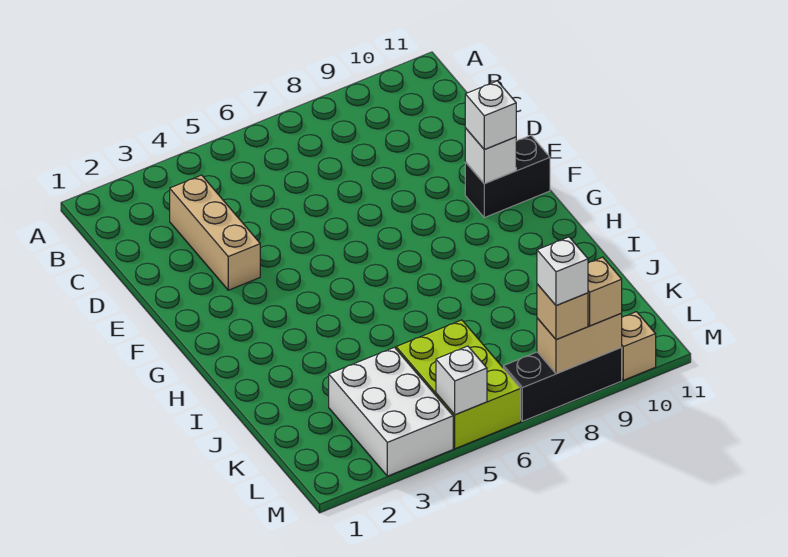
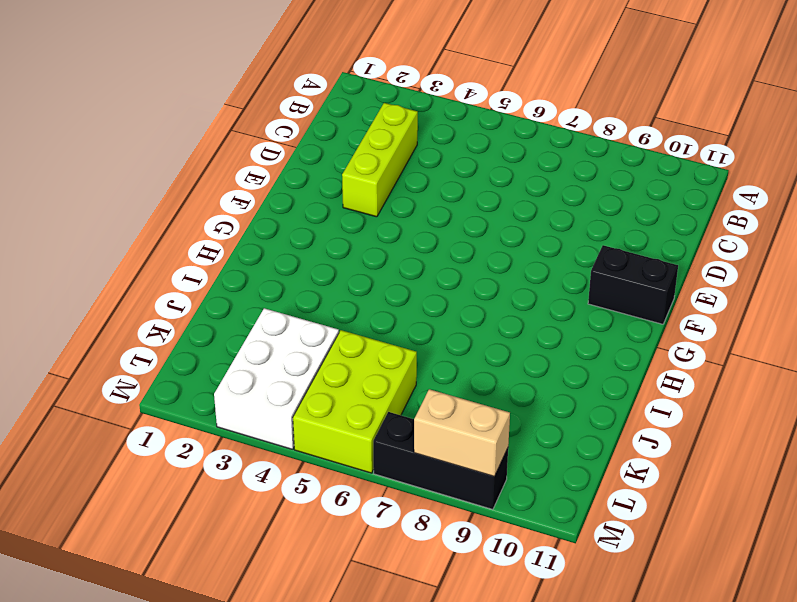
lime 1x3 brick [342,103,418,217] -> tan 1x3 brick [170,175,260,290]
none -> tan 1x1 brick [622,312,656,380]
none -> white 1x1 brick [465,128,516,184]
none -> white 1x1 brick [436,346,487,415]

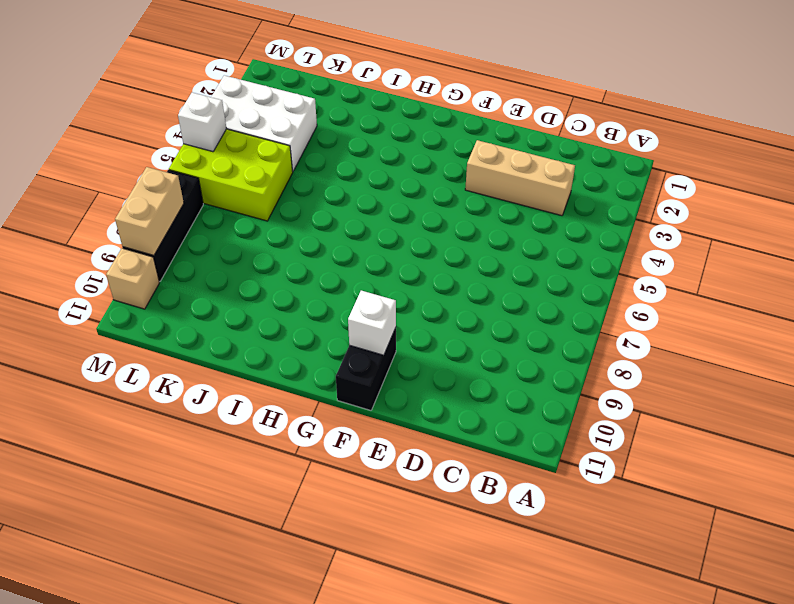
none -> white 1x1 brick [465,81,516,150]
none -> tan 1x1 brick [537,284,588,340]
none -> tan 1x1 brick [588,257,622,326]

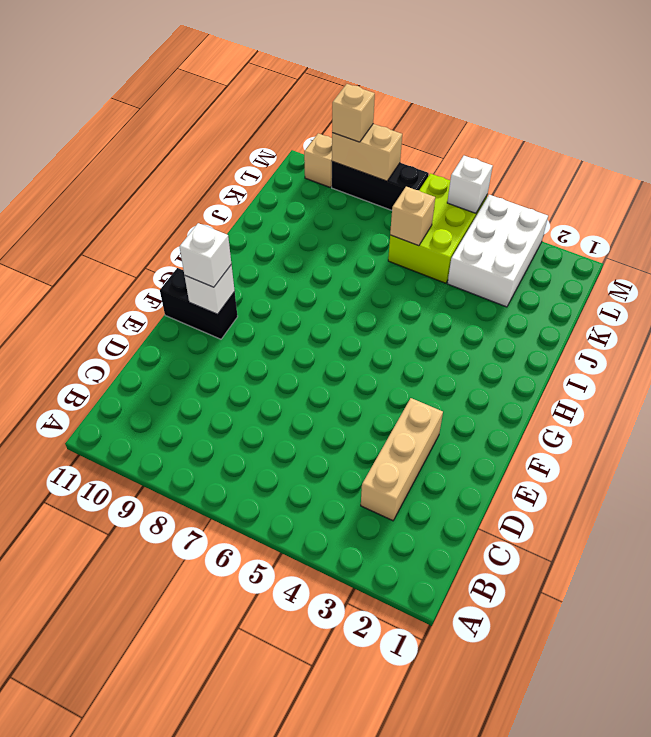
tan 1x1 brick [390,187,435,246] -> tan 1x1 brick moved to [537,284,588,340]
none -> white 1x1 brick [537,237,588,306]

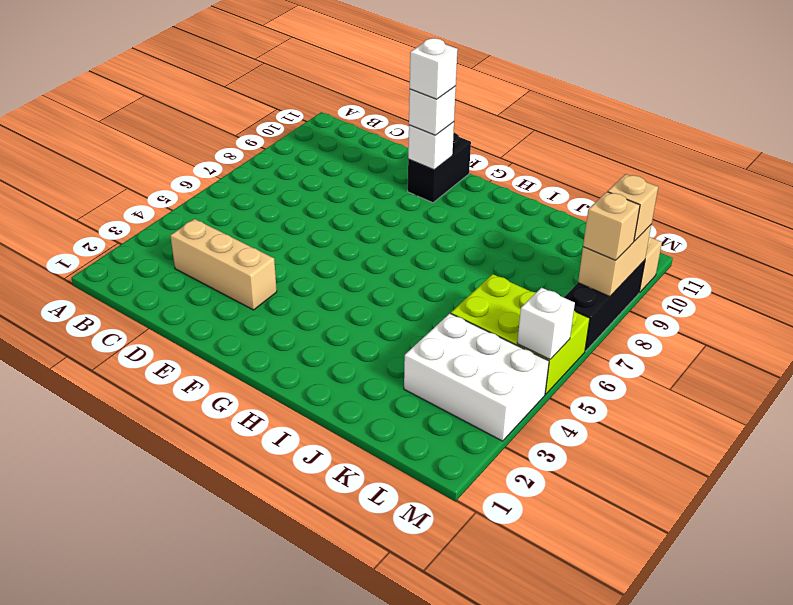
white 1x1 brick [410,38,458,99] -> white 1x1 brick moved to [537,237,588,306]

